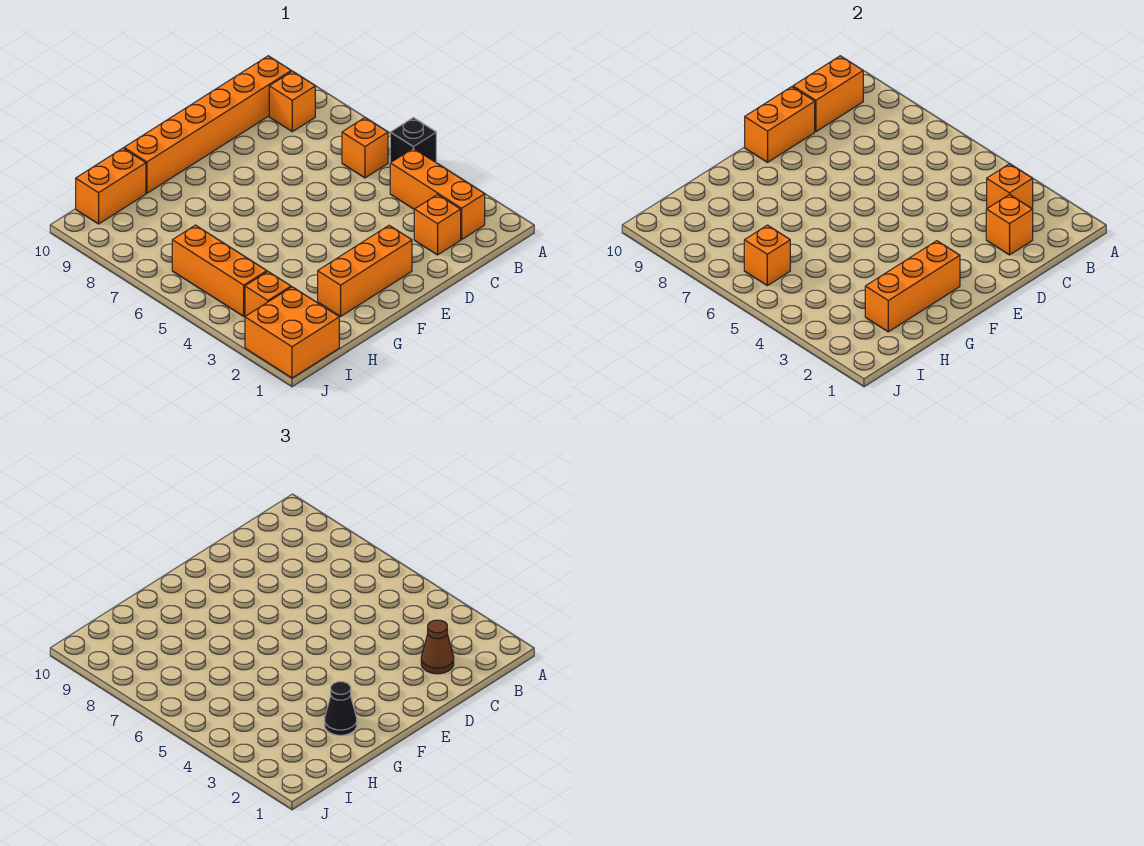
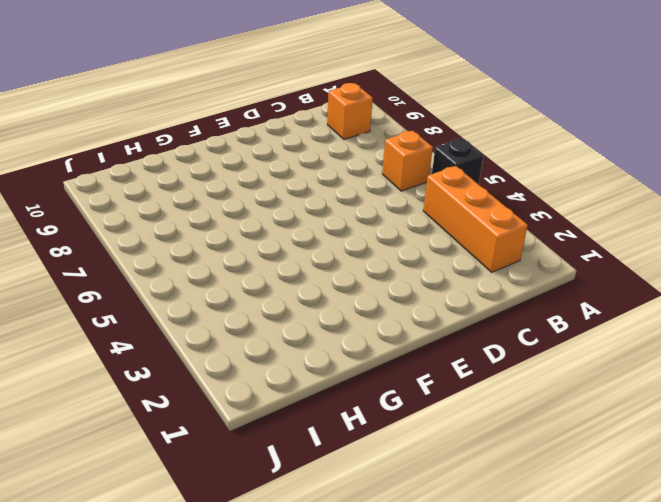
none -> orange 1x6 brick [124,56,291,193]
none -> orange 1x1 brick [414,195,461,255]
none -> orange 1x3 brick [318,225,412,316]

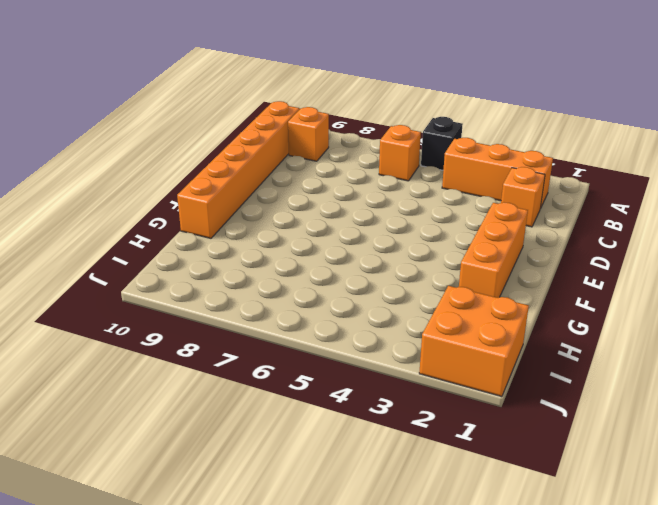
none -> orange 1x2 brick [76,148,146,224]
none -> orange 1x1 brick [245,272,291,316]
none -> orange 1x3 brick [172,225,267,316]

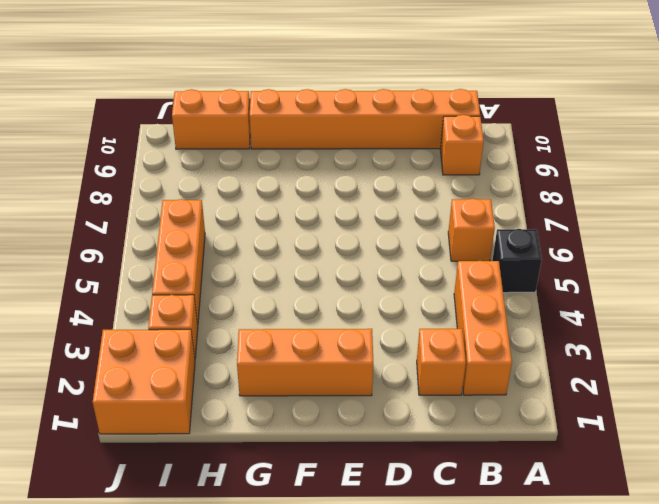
none -> orange 1x1 brick [987,164,1033,209]
none -> orange 1x2 brick [793,56,863,132]
none -> orange 1x1 brick [986,194,1033,255]

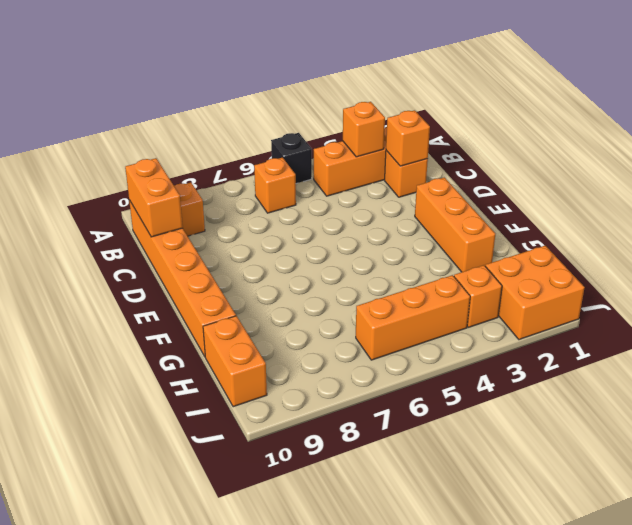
none -> orange 1x2 brick [745,87,815,162]
none -> orange 1x3 brick [865,241,960,332]
none -> orange 1x1 brick [744,225,790,286]

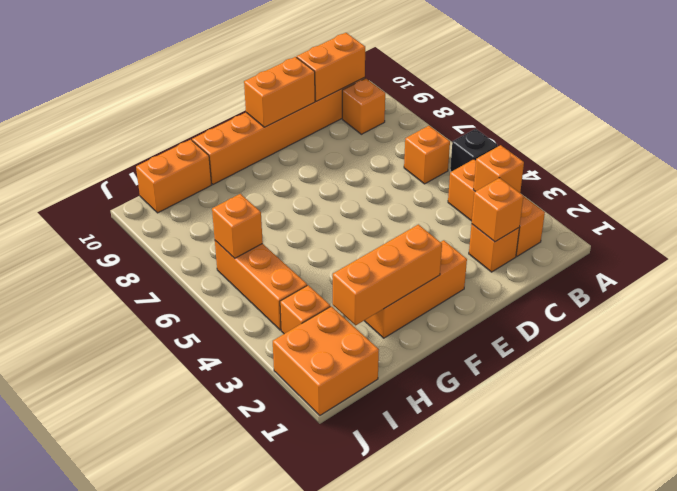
none -> brown 1x1 cone [421,620,454,674]
none -> black 1x1 cone [325,682,357,735]

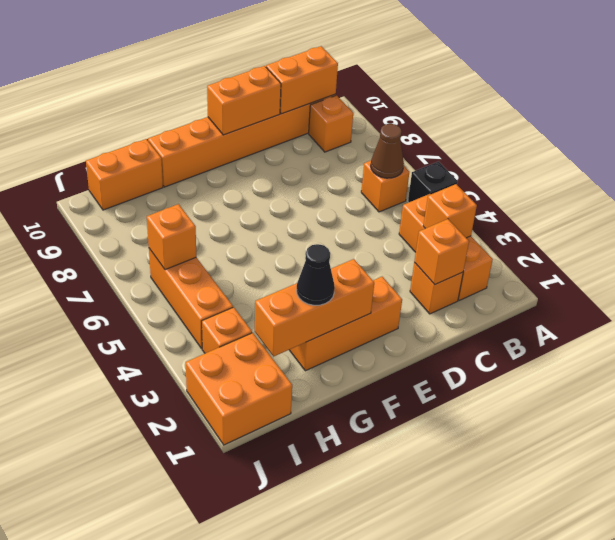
brown 1x1 cone [371,124,404,178] -> brown 1x1 cone moved to [421,620,454,674]

